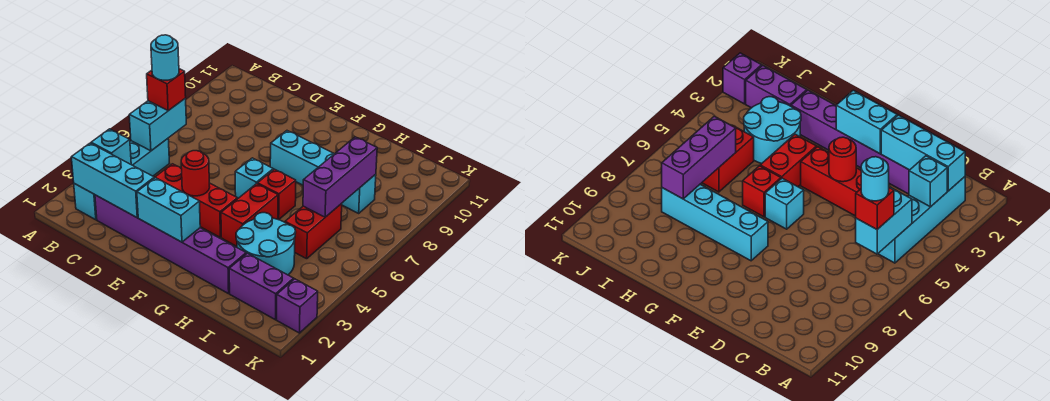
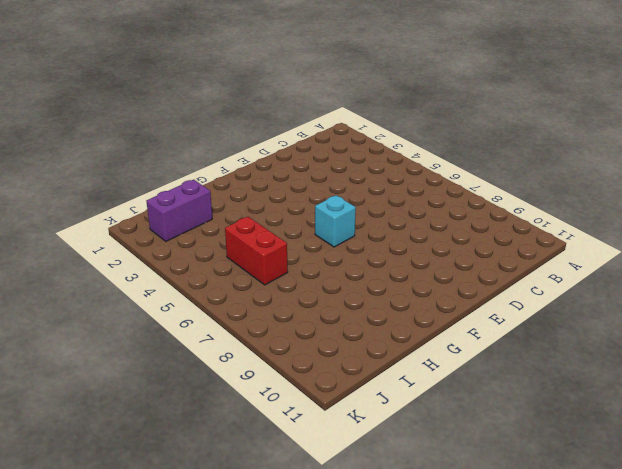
none -> cyan 1x4 brick [74,139,169,220]
none -> purple 1x6 brick [95,195,246,294]
none -> red 1x3 brick [155,164,237,237]

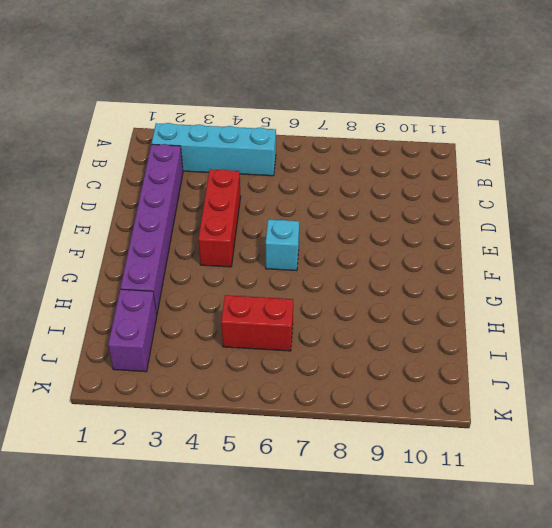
none -> cyan 1x4 brick [270,131,376,213]
none -> red 1x2 brick [221,184,278,246]
none -> red 1x1 brick [257,169,296,220]

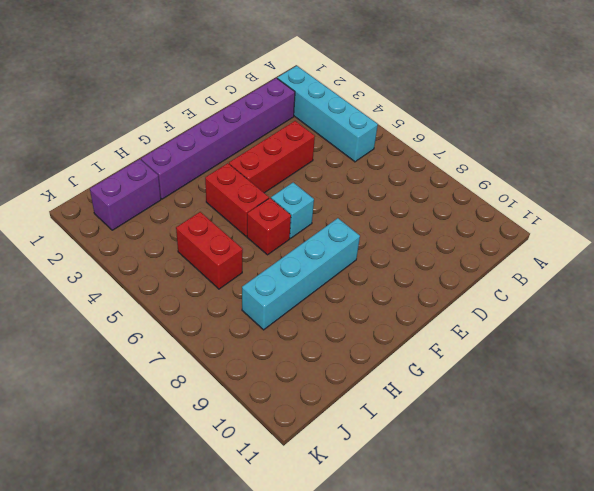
none -> cyan 2x2 round brick [236,213,296,275]
none -> purple 1x1 brick [277,279,318,333]
none -> cyan 1x3 brick [71,143,154,217]

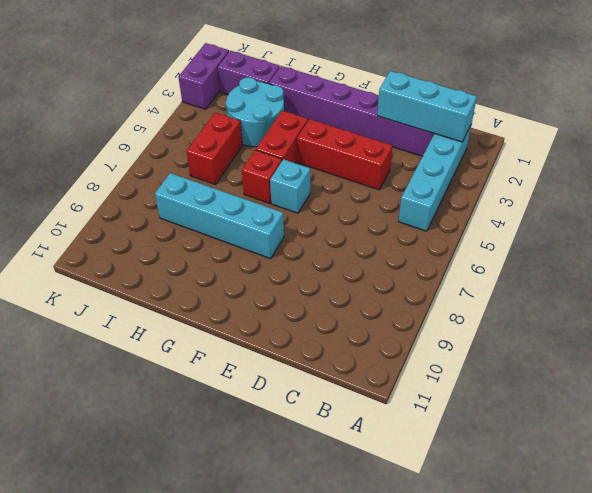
purple 1x2 brick [179,43,229,109] -> purple 1x1 brick [277,279,318,333]
none -> cyan 1x1 brick [91,129,131,164]
none -> cyan 1x2 brick [129,99,186,151]
none -> cyan 1x2 brick [137,178,200,242]

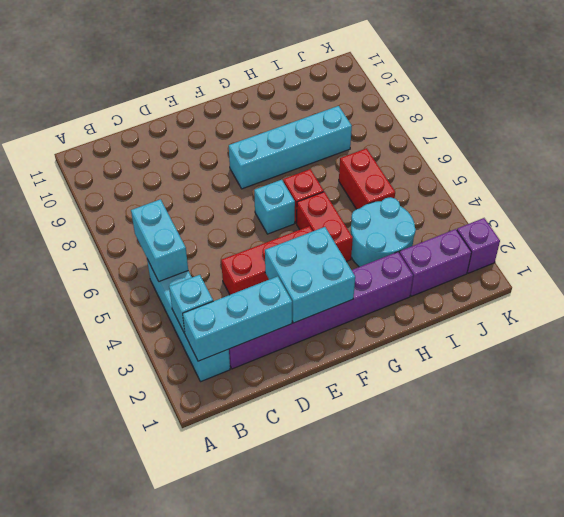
cyan 2x2 brick [265,227,355,323] -> cyan 1x2 brick [137,178,200,242]
none -> red 1x1 round brick [181,151,210,196]
none -> purple 1x3 brick [303,137,377,217]
none -> red 1x1 brick [147,69,186,111]

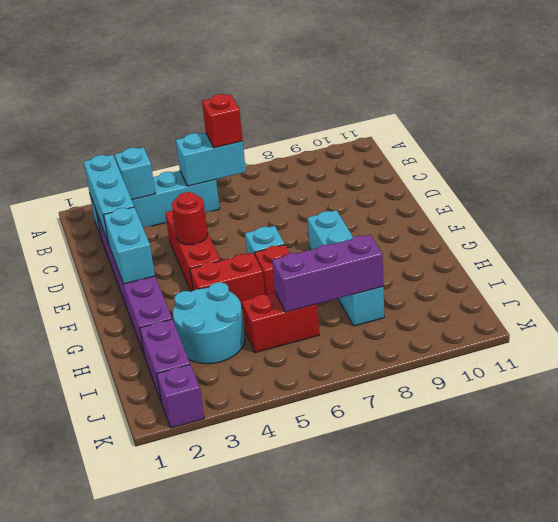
none -> cyan 1x1 round brick [151,35,179,80]

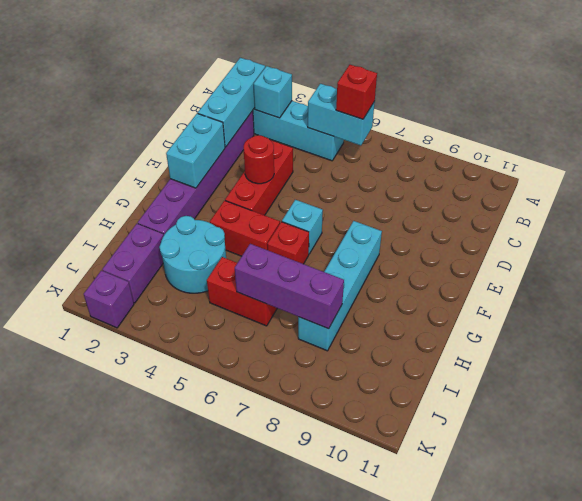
none -> cyan 1x1 round brick [151,35,179,80]

